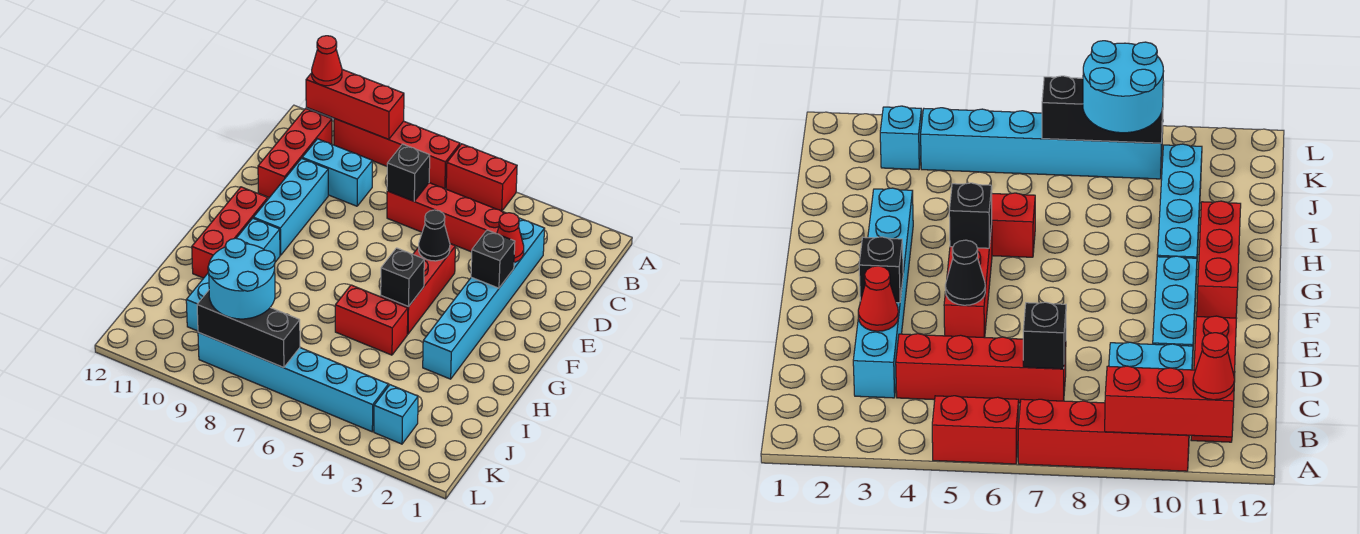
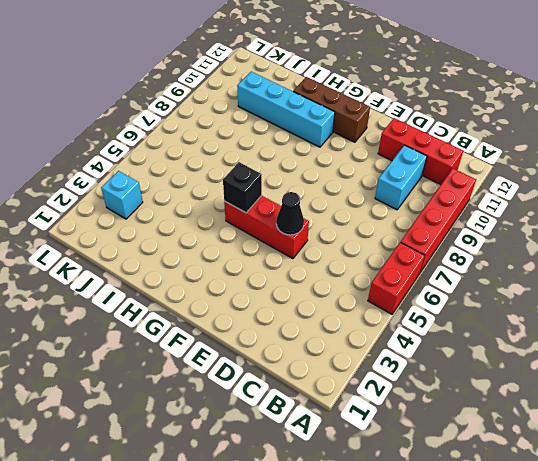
brown 1x3 brick [293,77,370,142] -> red 1x3 brick [192,187,268,278]
none -> cyan 1x6 brick [423,218,545,379]
none -> red 1x4 brick [387,183,505,252]
none -> cyan 1x3 brick [253,158,328,255]

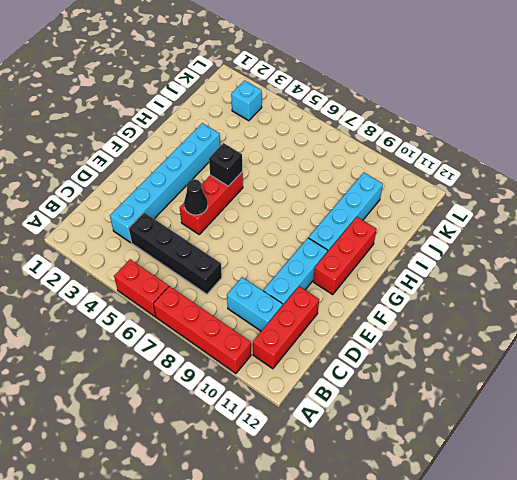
black 1x4 brick [129,213,222,294] -> red 1x4 brick [387,183,505,252]
none -> red 1x2 brick [335,285,408,355]
none -> cyan 1x6 brick [198,332,388,432]
none -> red 1x3 brick [306,69,404,139]

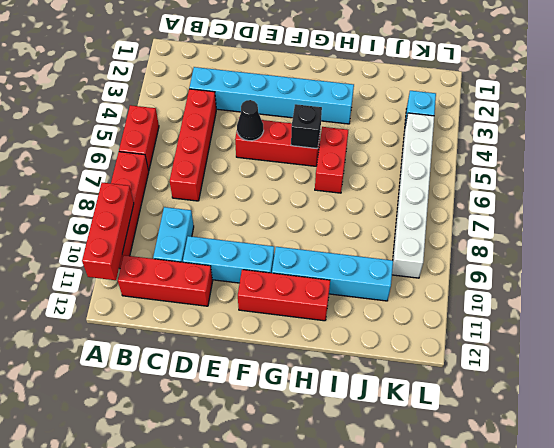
white 1x6 brick [392,113,434,278] -> cyan 1x6 brick [198,332,388,432]
none -> black 1x1 brick [387,144,430,201]
none -> red 1x1 cone [497,213,524,263]
none -> black 1x1 brick [471,230,515,288]

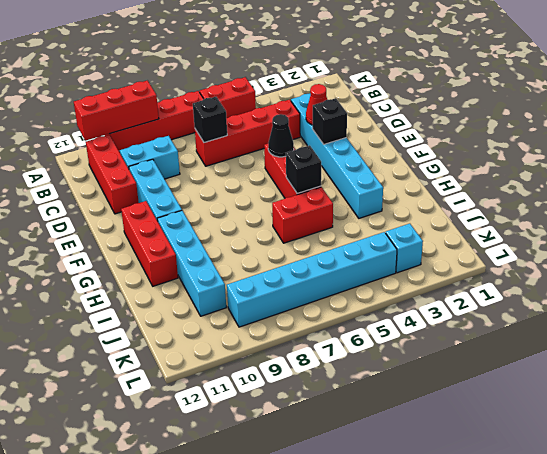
none -> black 1x3 brick [197,290,300,368]
none -> red 1x1 cone [312,36,342,86]
none -> cyan 2x2 round brick [208,238,275,319]

